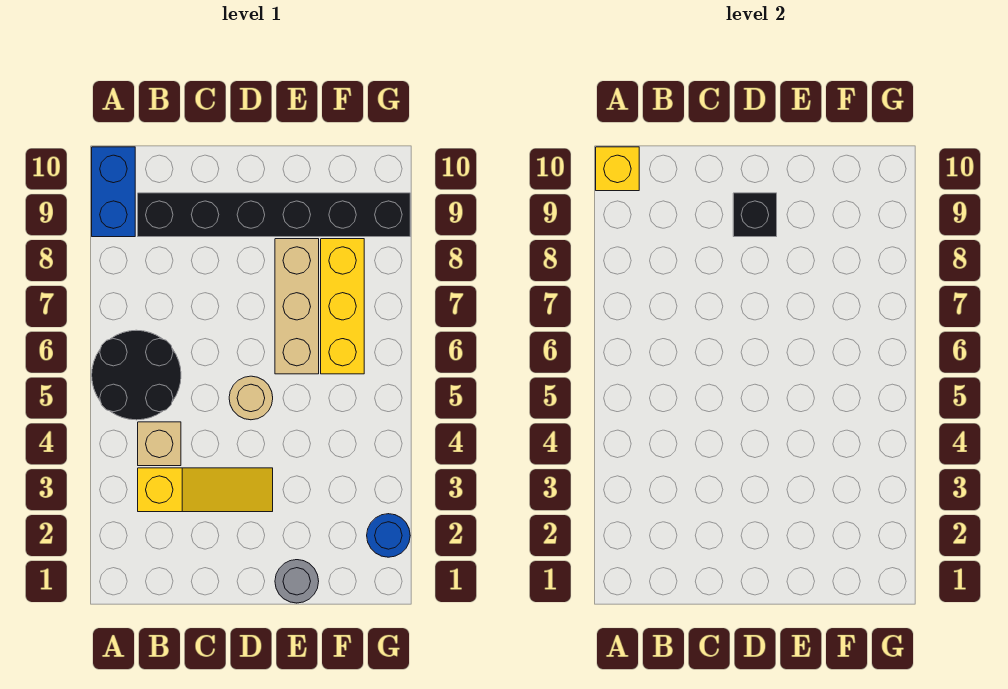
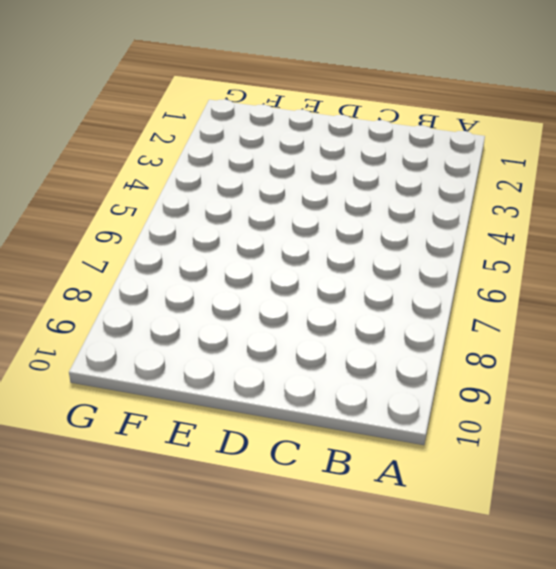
none -> black 2x2 round brick [92,330,181,420]
none -> blue 1x2 brick [92,147,135,237]
none -> yellow 1x3 slope [138,468,273,512]

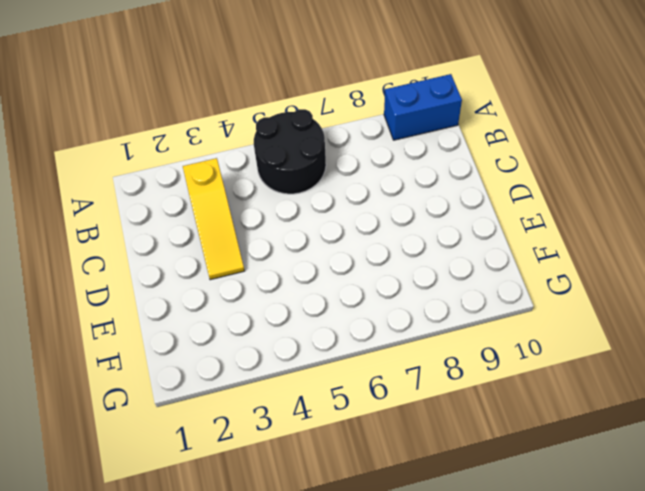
none -> tan 1x1 brick [138,422,181,466]
none -> black 1x6 brick [138,193,410,237]
none -> tan 1x1 round brick [229,376,273,420]

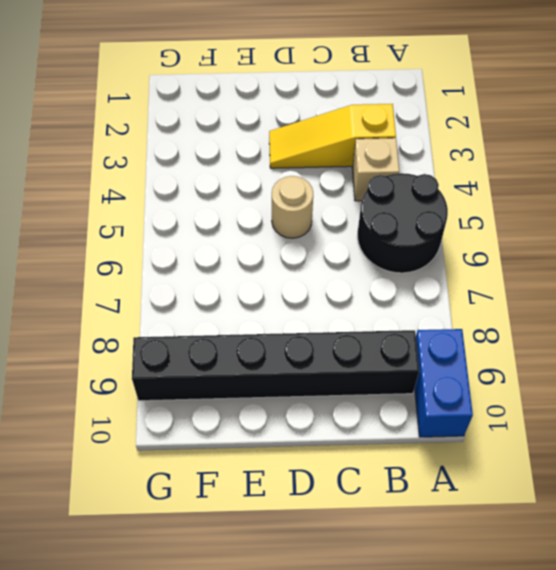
none -> grey 1x1 round brick [275,560,319,603]
none -> tan 1x3 brick [275,239,319,374]
none -> yellow 1x3 brick [321,239,364,374]

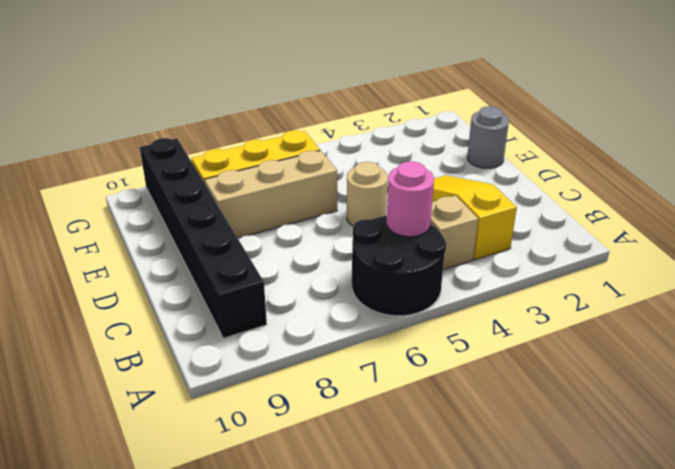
pink 1x1 round brick [387,161,434,237] -> none
none -> blue 1x2 brick [92,147,135,237]
none -> blue 1x1 round brick [367,514,410,557]
none -> yellow 1x1 brick [596,147,639,191]

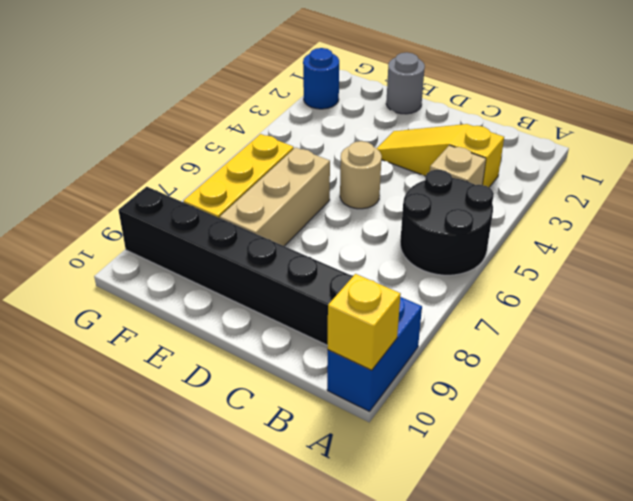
none -> black 1x1 brick [733,193,777,237]

